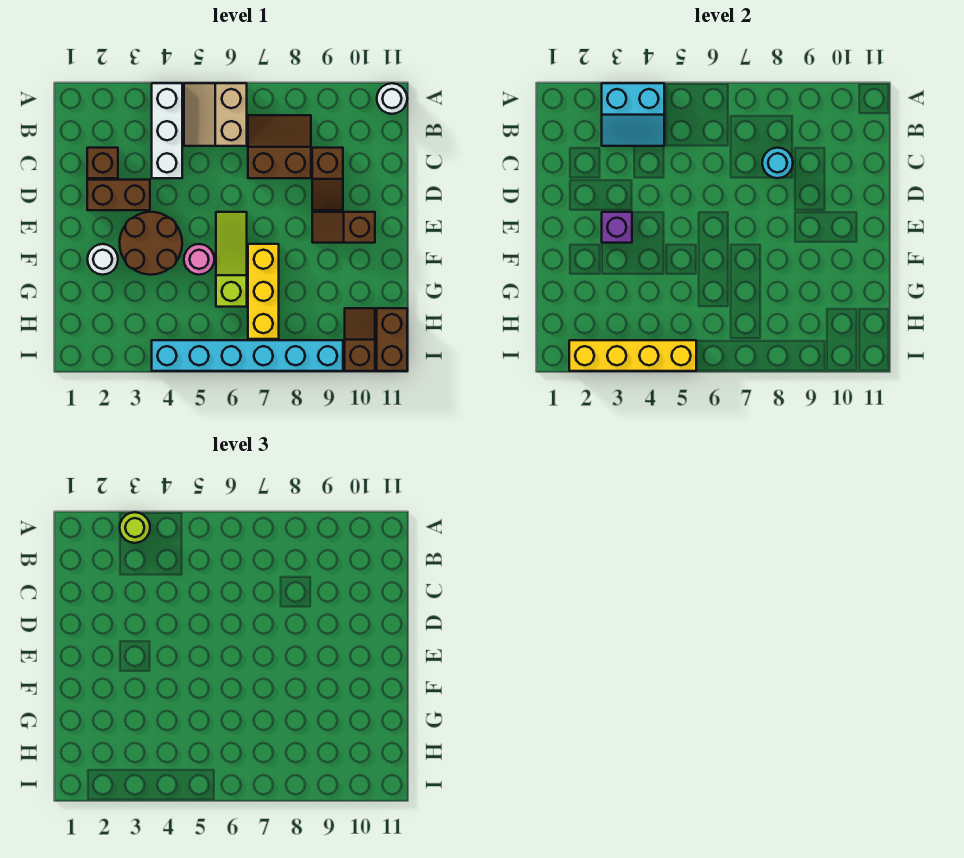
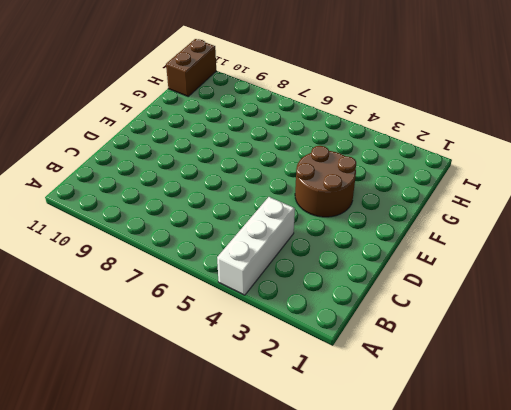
none -> tan 2x2 slope [184,83,247,146]
none -> white 1x1 round brick [377,83,407,114]
none -> brown 2x2 slope [248,115,311,178]

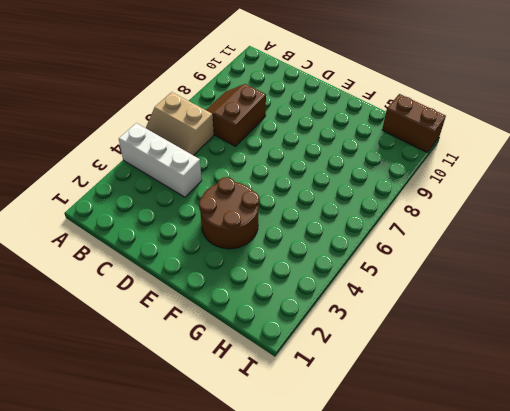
none -> white 1x1 round brick [377,83,407,114]
none -> brown 1x1 brick [87,148,118,178]
none -> brown 1x2 slope [312,148,343,210]

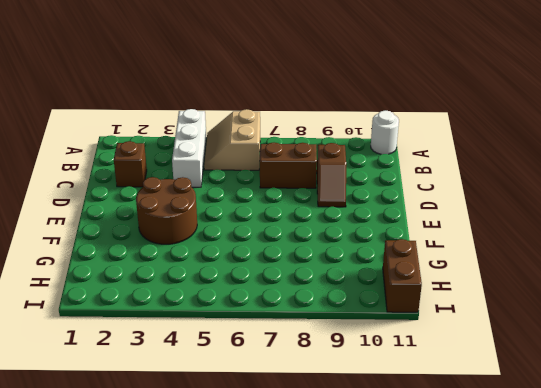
none -> brown 1x2 brick [87,180,150,210]
none -> lime 1x3 slope [216,212,247,307]
none -> brown 1x2 slope [312,212,375,243]

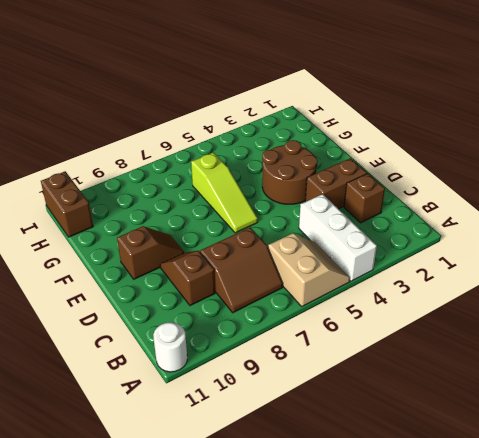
none -> white 1x1 round brick [87,244,118,275]
none -> pink 1x1 round brick [184,244,214,275]
none -> yellow 1x3 brick [248,244,279,339]

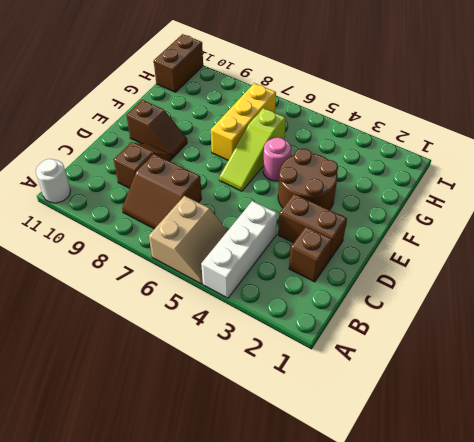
none -> white 1x1 round brick [87,244,118,275]
none -> brown 1x2 slope [345,308,375,371]
none -> cyan 1x6 brick [152,340,343,371]

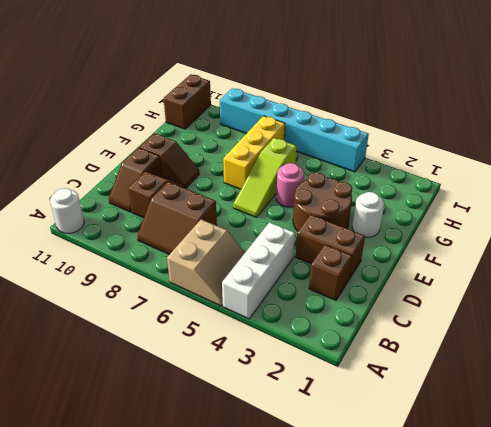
brown 1x2 slope [109,148,162,212] -> brown 1x2 slope moved to [345,308,375,371]
none -> cyan 2x2 slope [602,83,664,146]
none -> cyan 1x1 round brick [762,148,793,178]
none -> purple 1x1 brick [602,212,632,243]

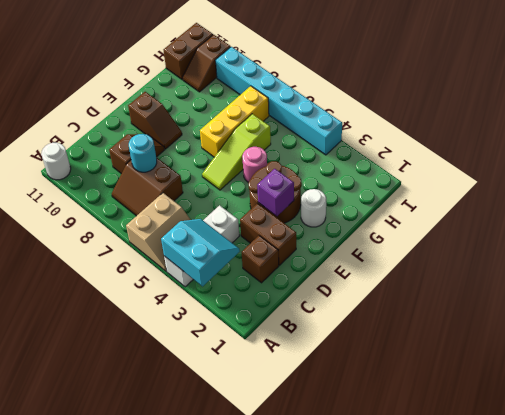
none -> yellow 1x4 brick [569,340,696,371]
none -> lime 1x1 round brick [120,512,150,543]

